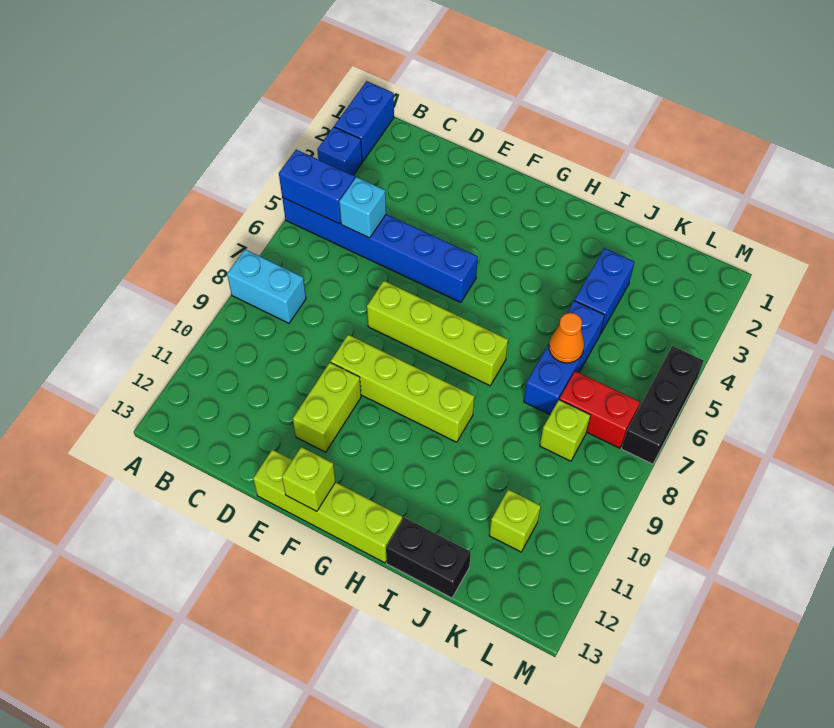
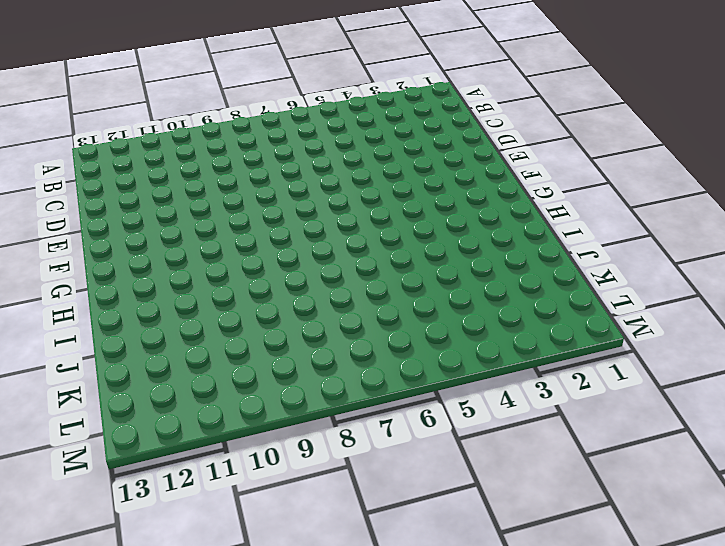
none -> blue 1x2 brick [334,81,394,161]
none -> blue 1x1 brick [317,127,362,175]
none -> blue 1x6 brick [282,198,478,303]

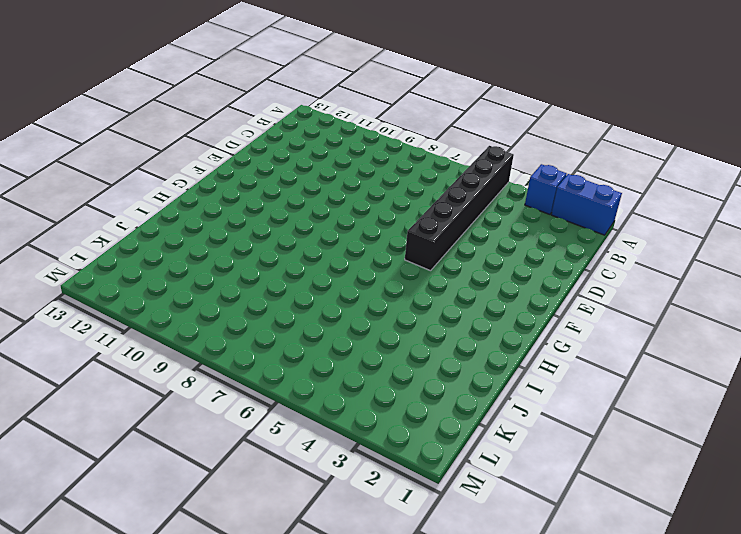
black 1x6 brick [405,146,514,271] -> blue 1x6 brick [282,198,478,303]
none -> cyan 1x2 brick [227,249,306,323]
none -> lime 1x4 brick [367,281,508,386]
none -> lime 1x4 brick [331,335,474,442]

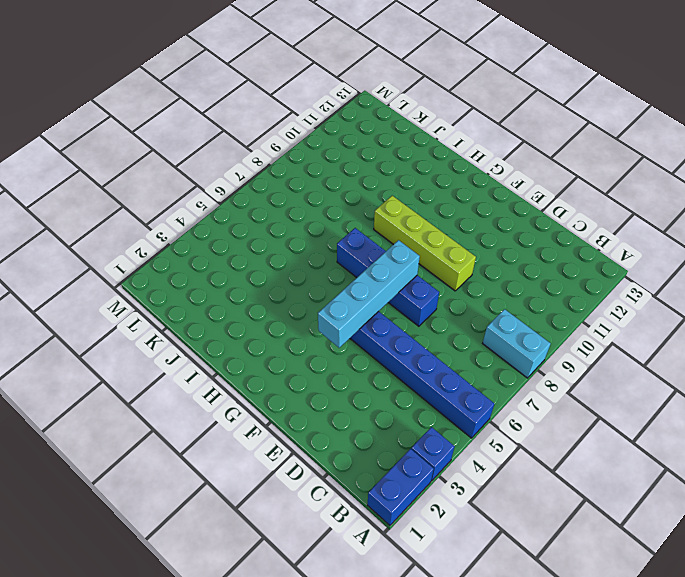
blue 1x4 brick [337,228,439,326] -> lime 1x4 brick [367,281,508,386]
cyan 1x4 brick [318,240,420,348] -> none
none -> lime 1x2 brick [293,362,361,452]
none -> lime 1x4 brick [253,450,402,563]
none -> black 1x2 brick [386,518,471,598]

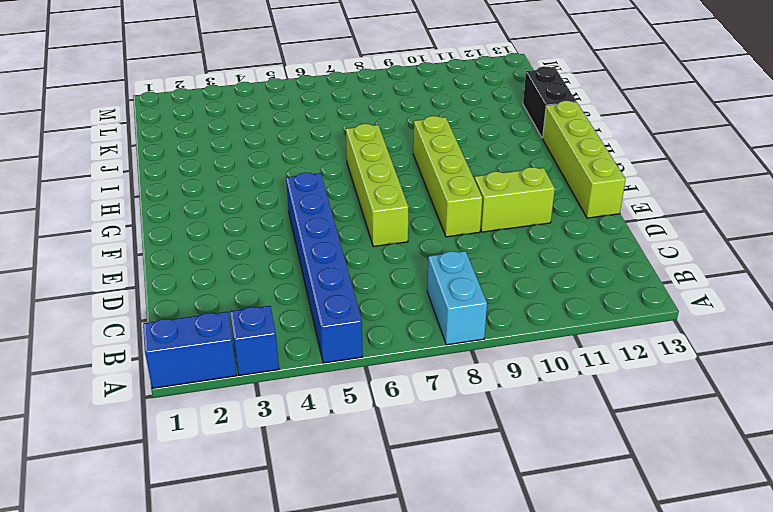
none -> blue 1x2 brick [574,248,634,334]
none -> blue 1x3 brick [524,301,604,414]
none -> red 1x2 brick [559,371,640,448]

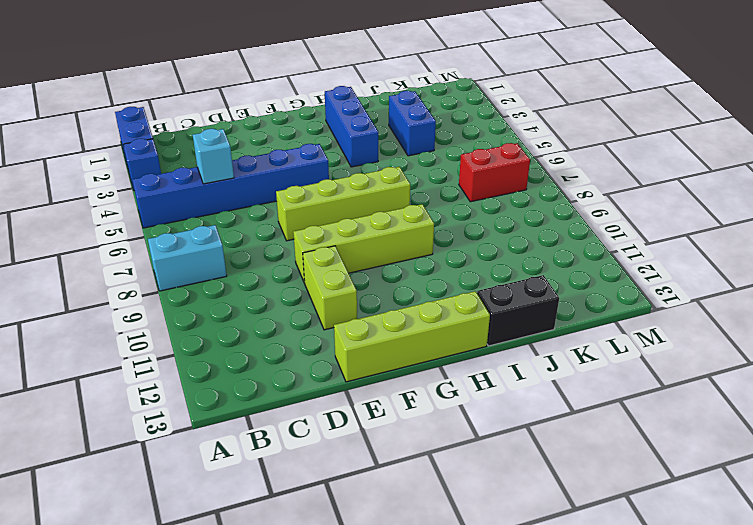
blue 1x3 brick [325,86,378,167] -> blue 1x3 brick moved to [524,301,604,414]
none -> lime 1x1 brick [540,400,590,461]
none -> lime 1x1 brick [489,489,541,552]
none -> black 1x3 brick [622,346,704,464]

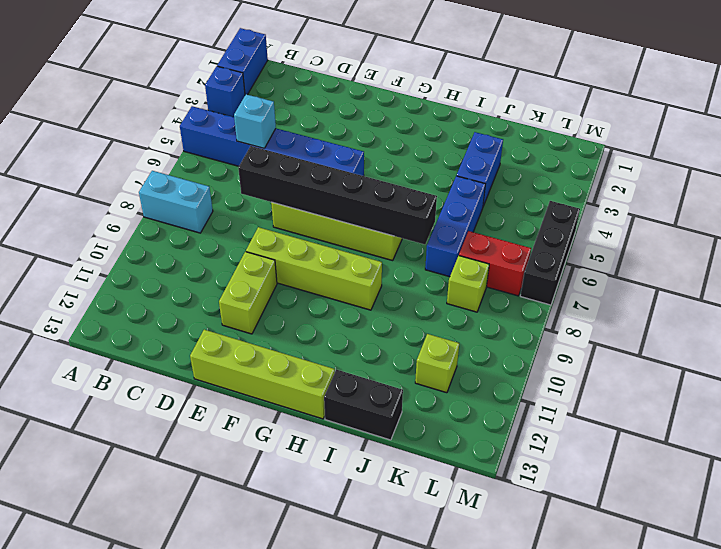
black 1x6 brick [238,146,437,244] -> none
none -> blue 1x2 brick [279,150,355,224]
none -> lime 1x1 brick [282,447,336,511]
none -> orange 1x1 cone [549,313,584,363]

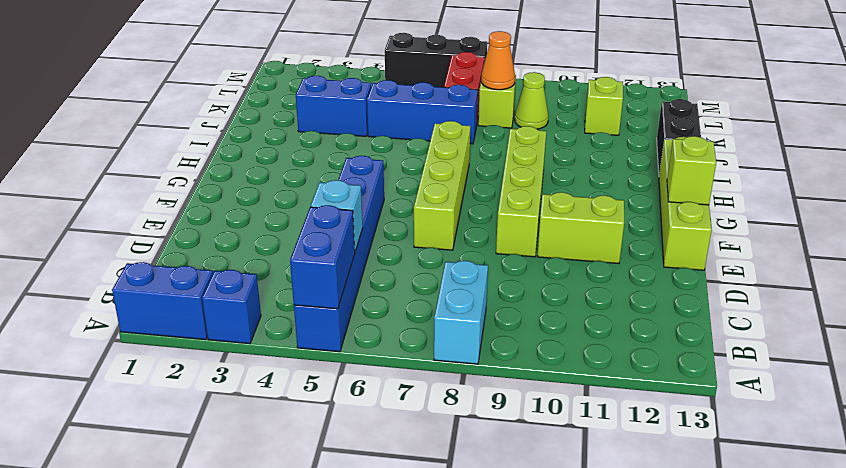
orange 1x1 cone [481,31,515,90] -> orange 1x1 cone moved to [549,313,584,363]
lime 1x1 cone [515,72,548,129] -> none

